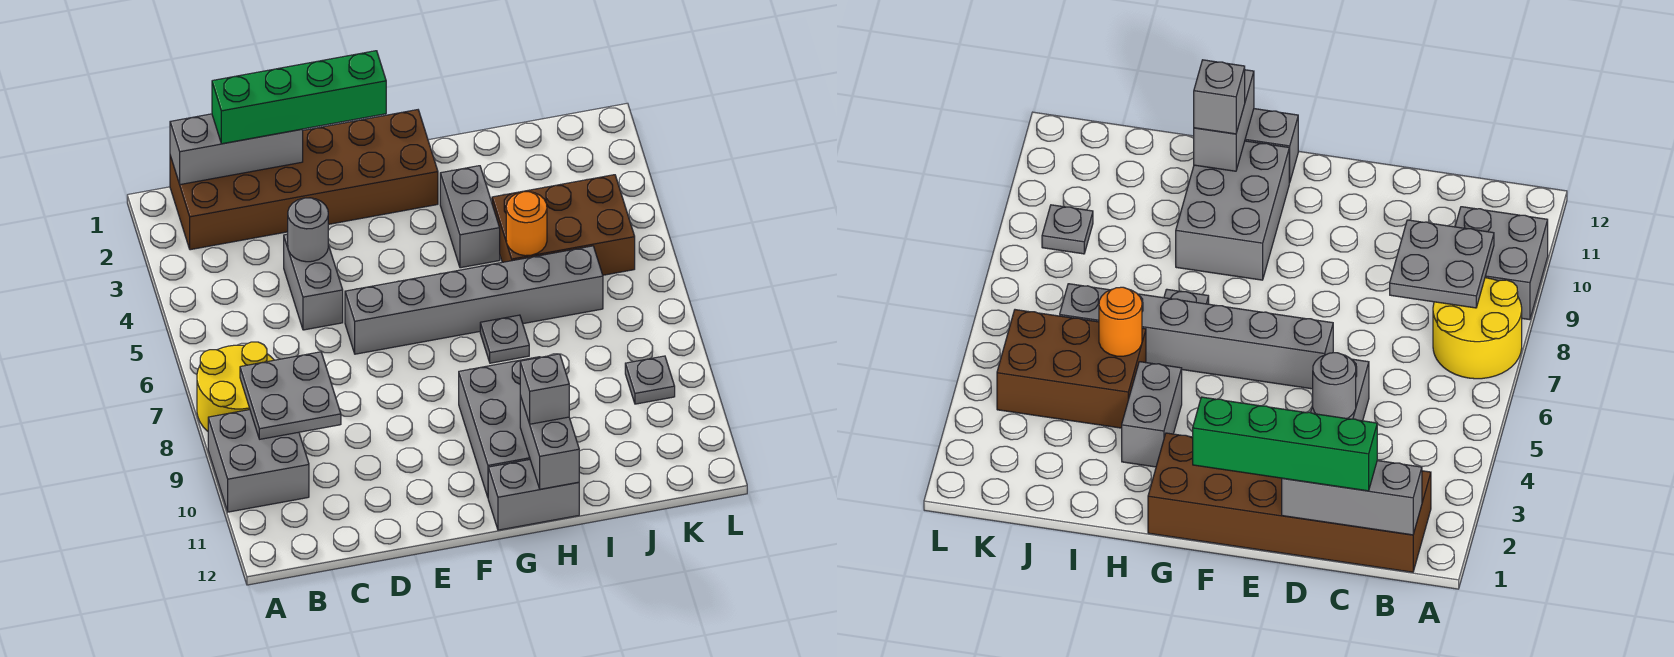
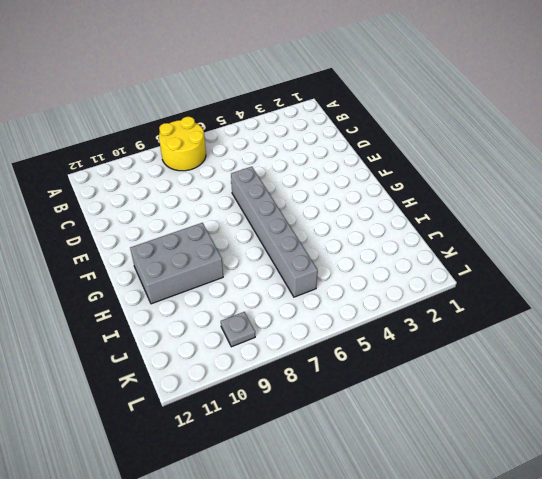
none -> grey 2x2 brick [208,410,309,512]
none -> brown 2x6 brick [170,110,438,250]
none -> grey 1x2 brick [284,234,343,330]

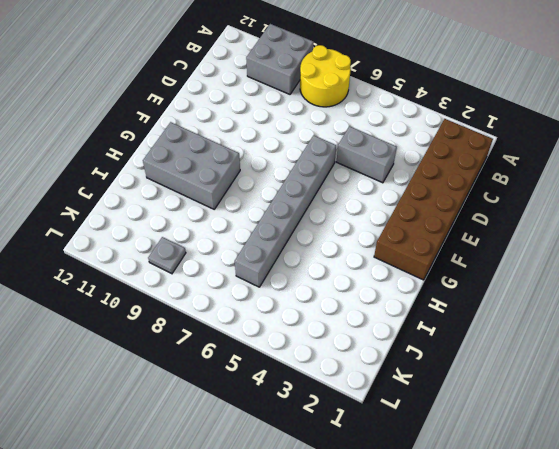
none -> grey 1x2 brick [488,460,579,530]
none -> grey 1x2 brick [440,166,500,268]
none -> grey 1x1 plate [480,315,529,363]

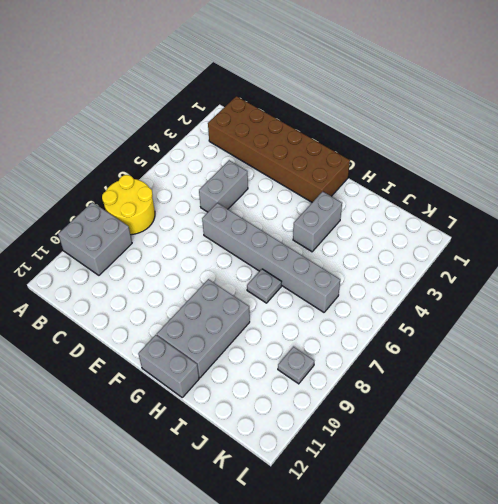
none -> brown 2x3 brick [492,175,635,275]
none -> grey 1x3 brick [170,114,303,185]
none -> grey 2x2 plate [240,352,341,439]

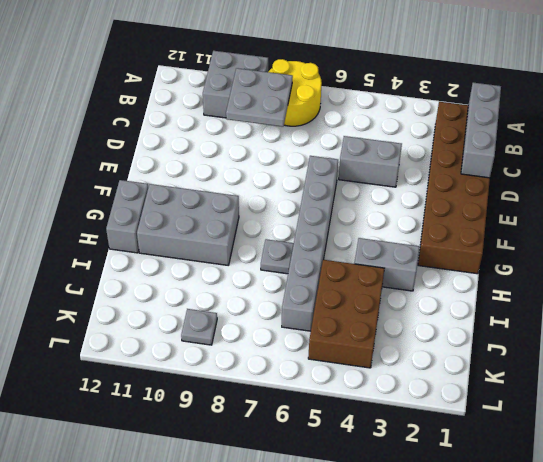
none -> grey 1x1 round brick [288,198,328,262]
none -> grey 1x2 brick [520,396,579,489]
none -> orange 1x1 round brick [506,192,547,256]

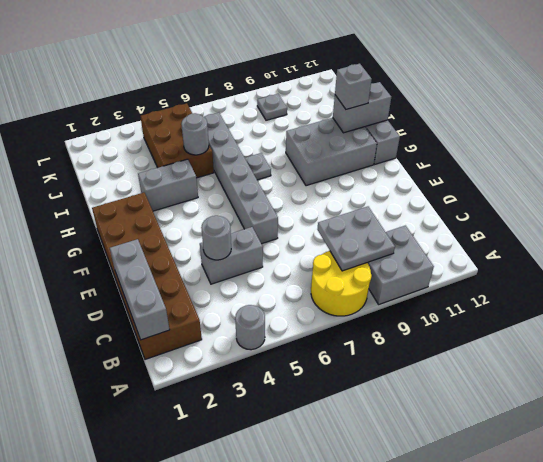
grey 1x1 round brick [235,305,265,350] -> none
grey 1x1 round brick [181,113,209,155] -> orange 1x1 round brick [506,192,547,256]
none -> green 1x4 brick [212,51,386,144]

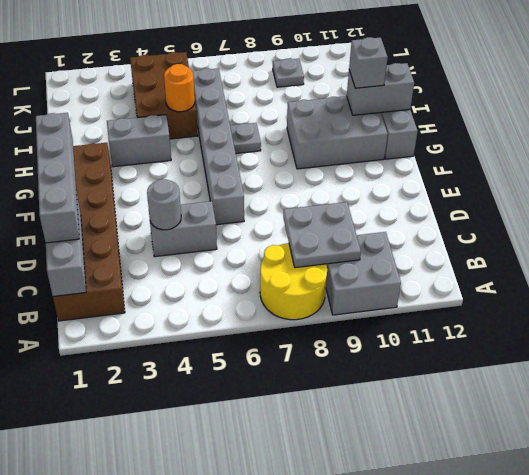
grey 1x4 brick [36,113,79,243] -> green 1x4 brick [212,51,386,144]

